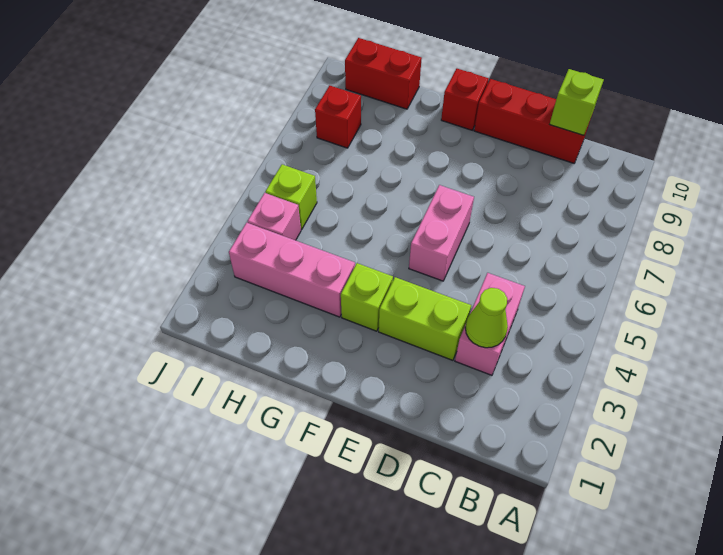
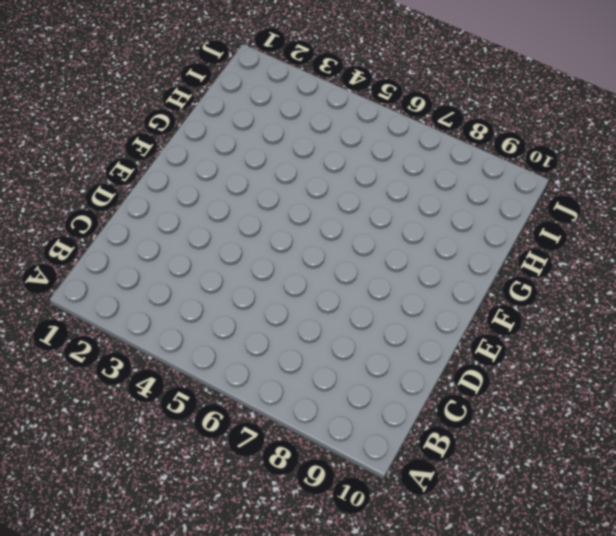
none -> pink 1x2 brick [455,273,525,375]
none -> red 1x3 brick [474,79,591,163]
none -> lime 1x2 brick [379,277,471,360]

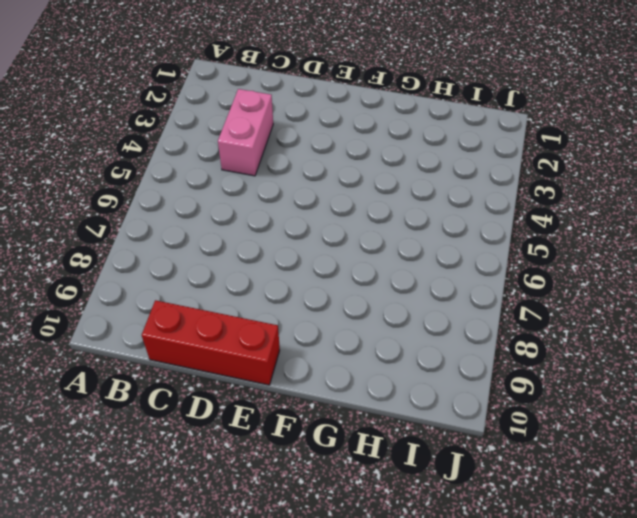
none -> lime 1x2 brick [379,277,471,360]
none -> pink 1x2 brick [409,185,474,281]
none -> lime 1x1 brick [341,263,393,331]

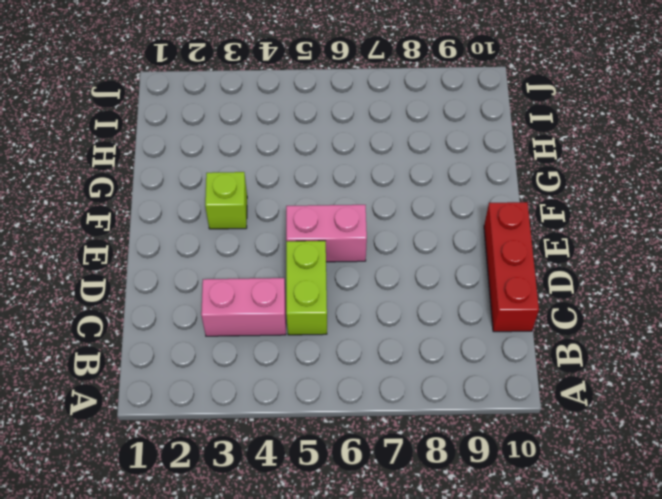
lime 1x2 brick [286,241,327,335] -> lime 1x2 brick moved to [379,277,471,360]
none -> red 1x1 brick [441,69,489,130]
none -> pink 1x3 brick [229,223,355,317]
none -> red 1x2 brick [345,38,422,109]

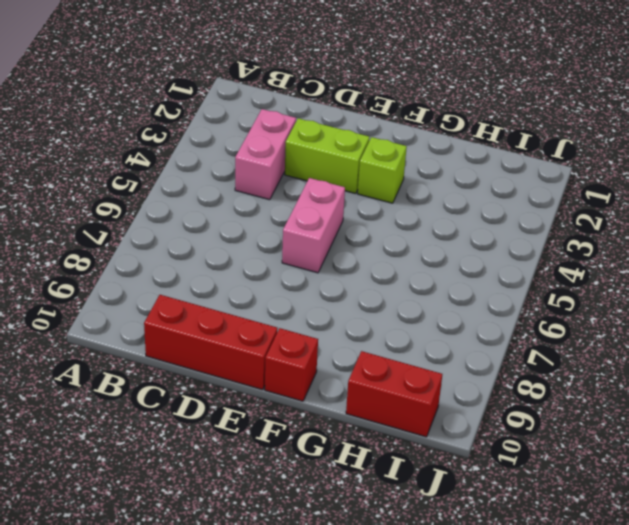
none -> pink 1x3 brick [229,223,355,317]
none -> pink 1x1 brick [248,193,301,240]
none -> lime 1x1 brick [265,164,317,229]

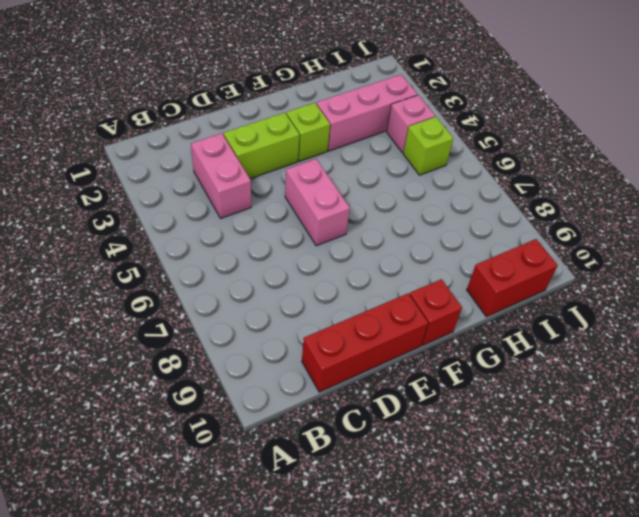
none -> red 1x1 brick [315,86,361,148]
none -> lime 1x1 cone [465,288,508,348]
none -> lime 1x1 brick [550,69,604,135]

